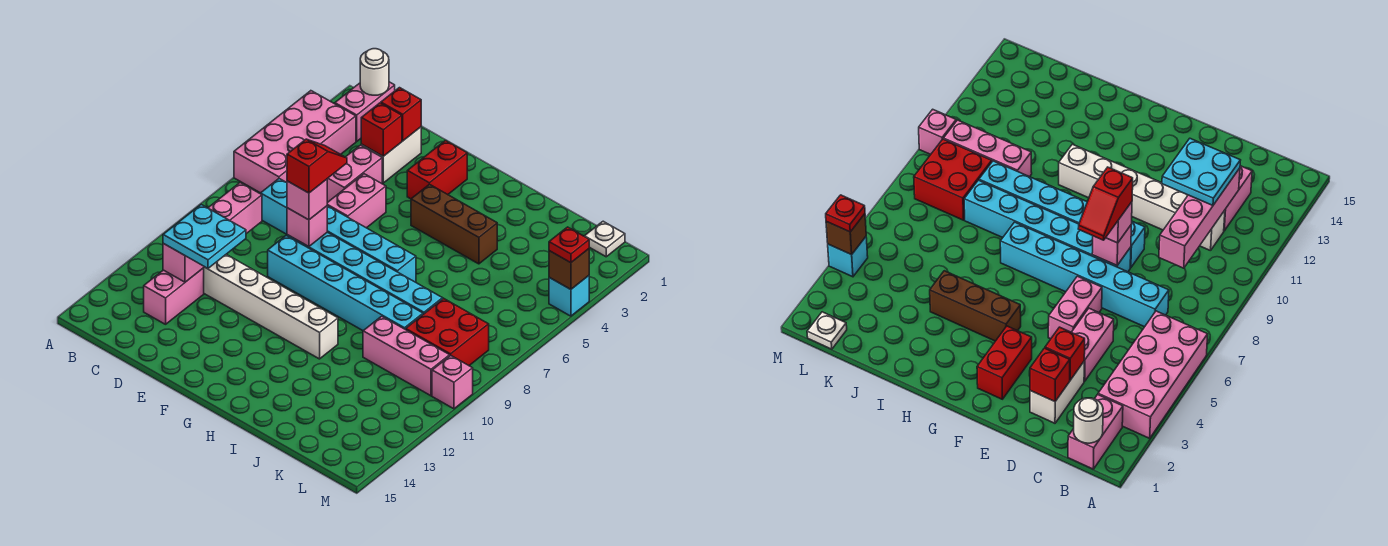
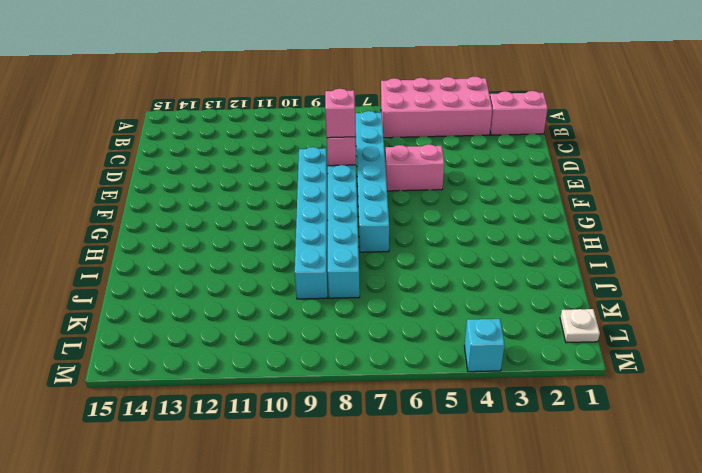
none -> white 1x6 brick [204,254,338,359]
none -> pink 1x2 brick [144,268,204,324]
none -> white 1x2 brick [361,127,421,183]

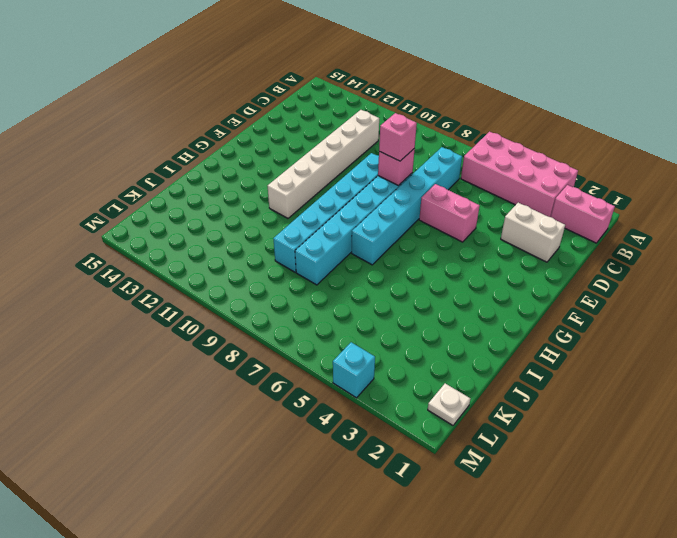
none -> pink 1x2 brick [144,268,204,324]
none -> pink 1x2 brick [327,145,382,203]
none -> red 1x2 brick [407,141,467,199]

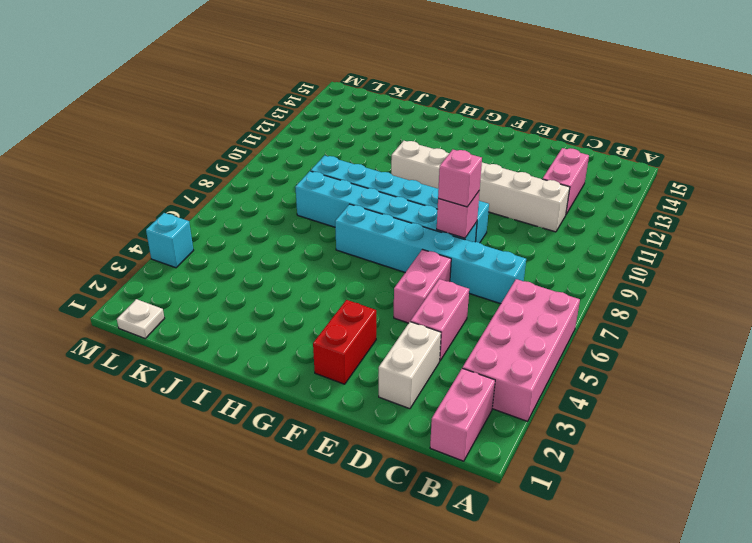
none -> brown 1x3 brick [411,184,497,264]
none -> pink 1x3 brick [363,316,450,396]
none -> red 2x2 brick [406,298,489,365]

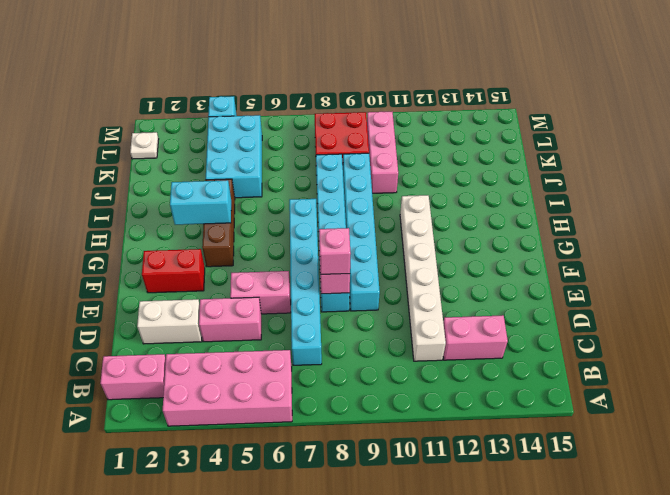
cyan 1x2 brick [170,180,231,225] -> none
cyan 2x3 brick [206,115,262,198] -> none
none -> pink 1x1 brick [432,356,473,409]
none -> white 1x1 round brick [360,49,389,95]
none -> pink 1x4 brick [163,183,262,282]

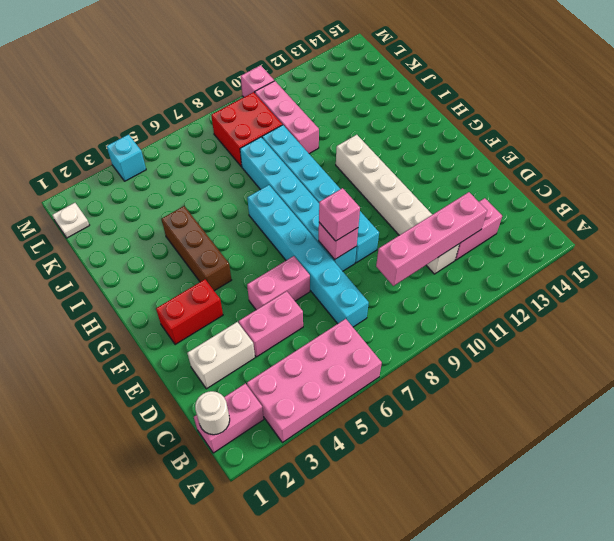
none -> red 1x1 brick [381,88,421,141]
none -> red 1x1 brick [361,103,402,156]
none -> brown 1x1 brick [549,249,589,289]

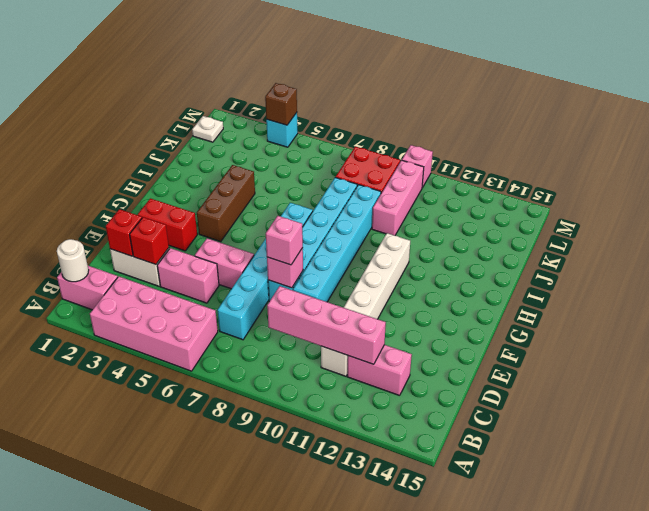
none -> cyan 2x2 plate [163,205,246,268]
none -> red 1x1 plate [549,227,589,263]
none -> red 1x2 slope [287,139,347,193]

